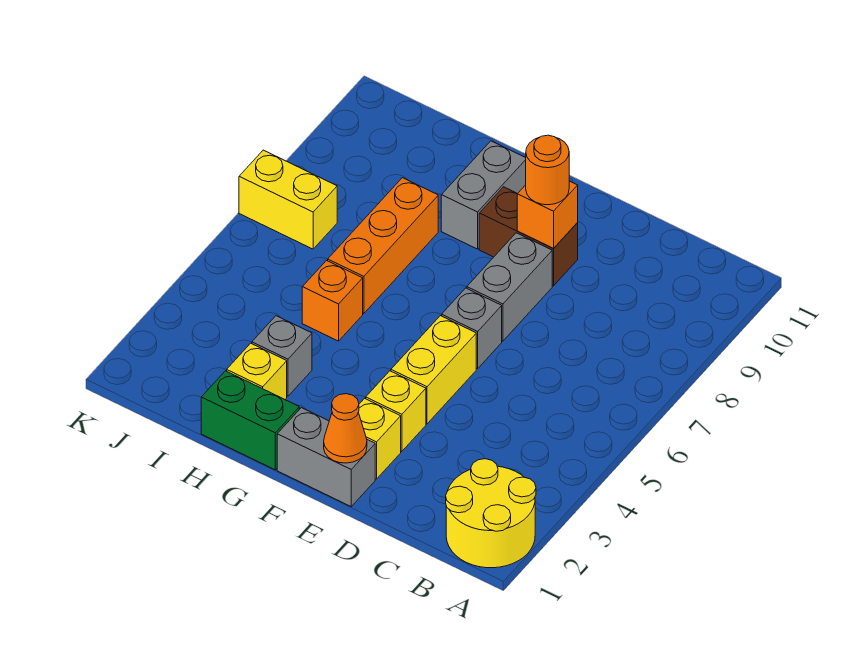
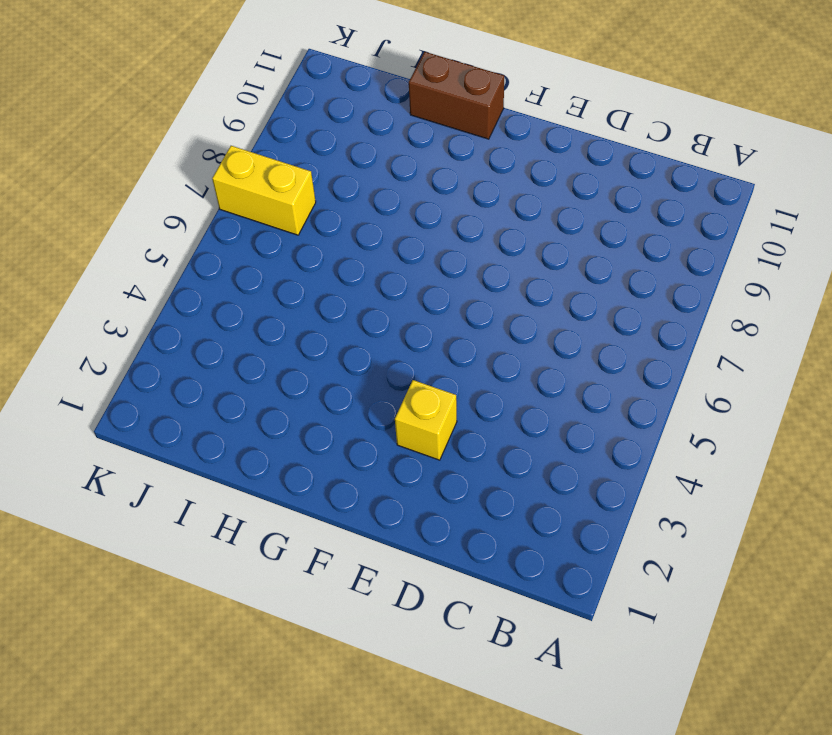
brown 1x2 brick [409,52,504,139] -> brown 1x2 brick moved to [479,187,578,286]
none -> yellow 2x2 round brick [446,459,536,568]
none -> grey 1x2 brick [277,408,375,506]
none -> yellow 1x1 brick [358,398,401,479]

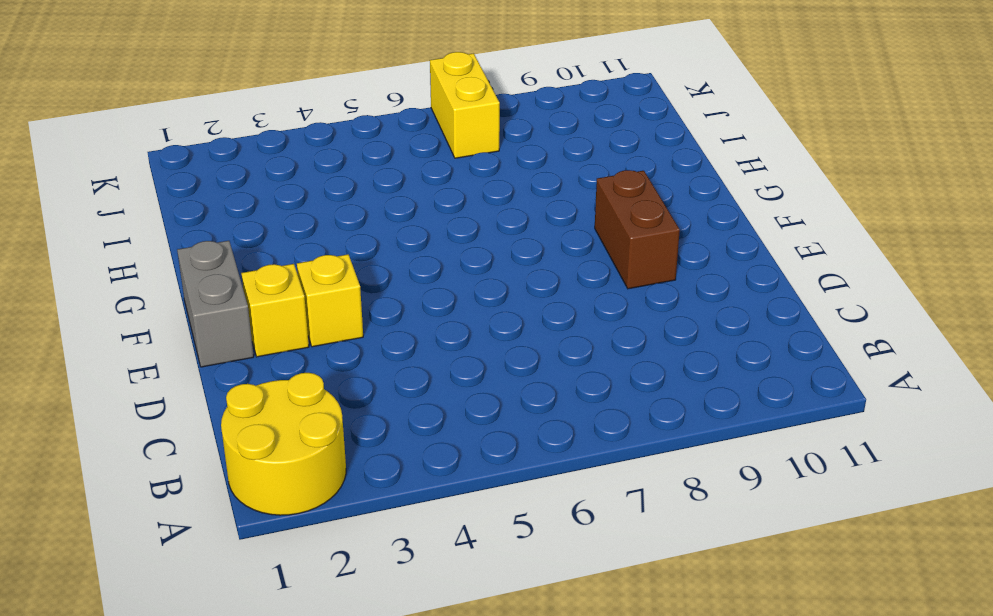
none -> yellow 1x2 brick [391,316,476,424]
none -> grey 1x1 brick [442,288,502,369]
none -> grey 1x2 brick [467,233,552,341]

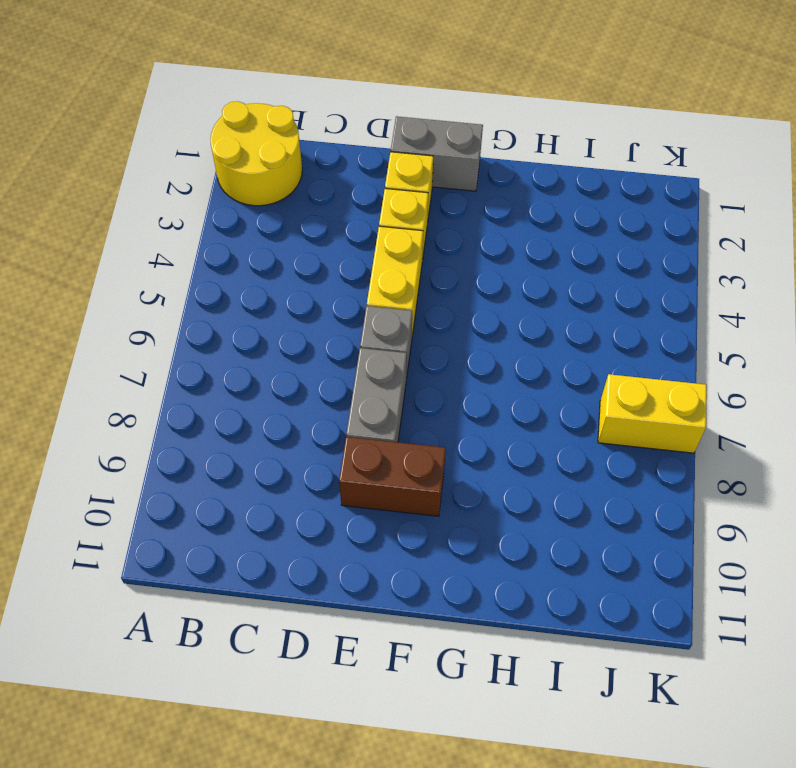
none -> green 1x2 brick [201,371,299,470]
none -> grey 1x2 brick [441,141,526,249]
none -> yellow 1x1 brick [227,343,287,399]

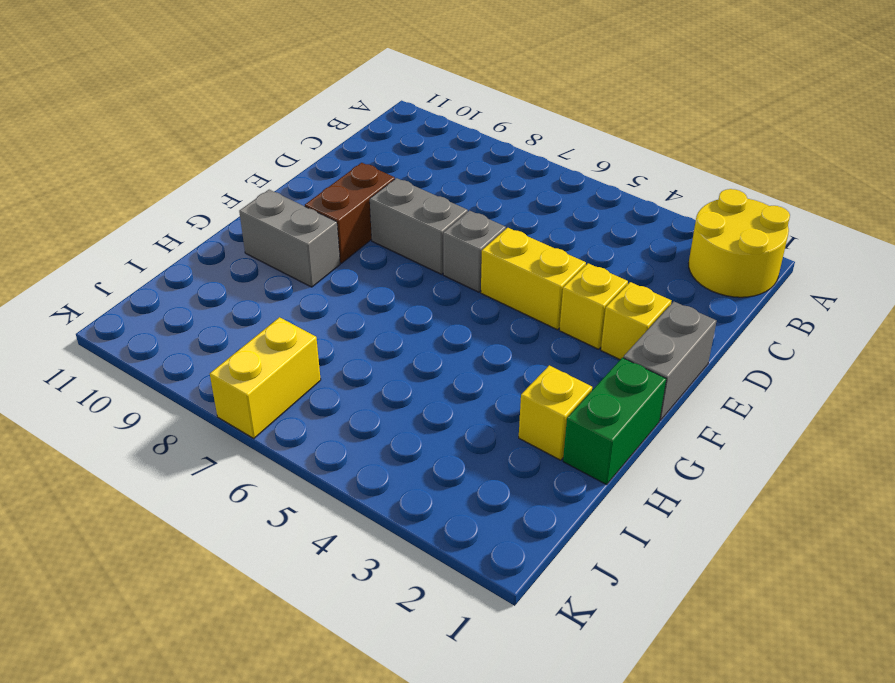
none -> grey 1x1 brick [252,316,312,396]
none -> orange 1x1 brick [302,261,363,341]
none -> orange 1x3 brick [328,178,438,314]

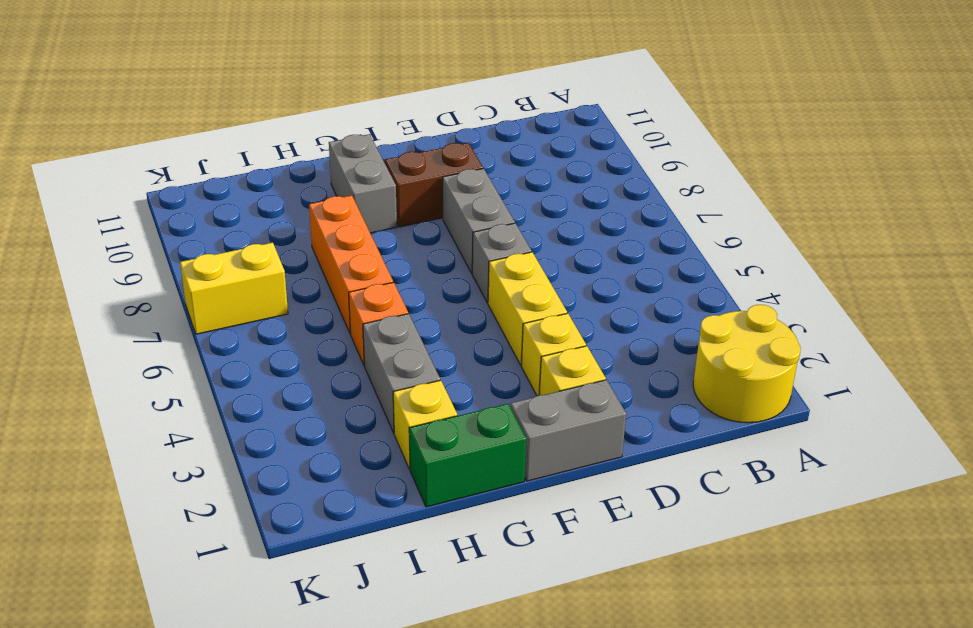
grey 1x2 brick [363,314,440,433] -> grey 1x1 brick [252,316,312,396]
none -> orange 1x1 cone [324,394,367,463]
none -> orange 1x1 brick [517,181,578,249]
none -> orange 1x1 round brick [526,135,569,205]

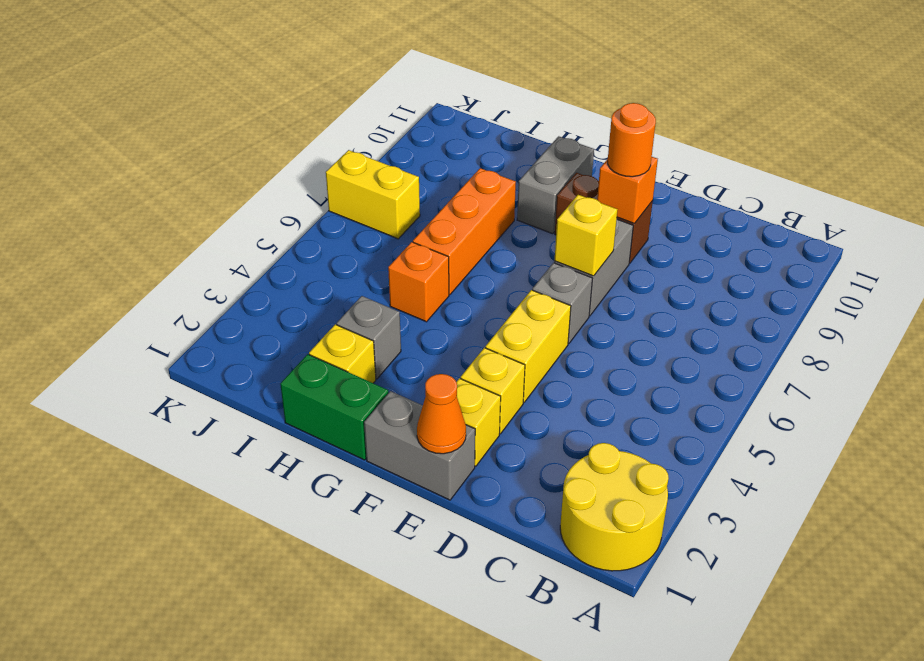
yellow 1x1 brick [555,195,618,276] -> none

